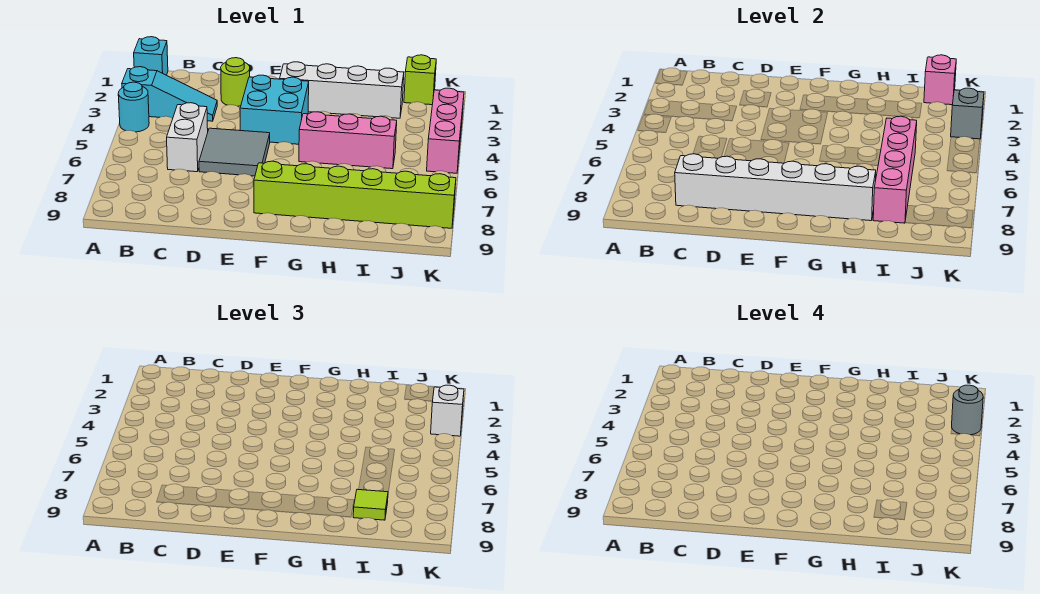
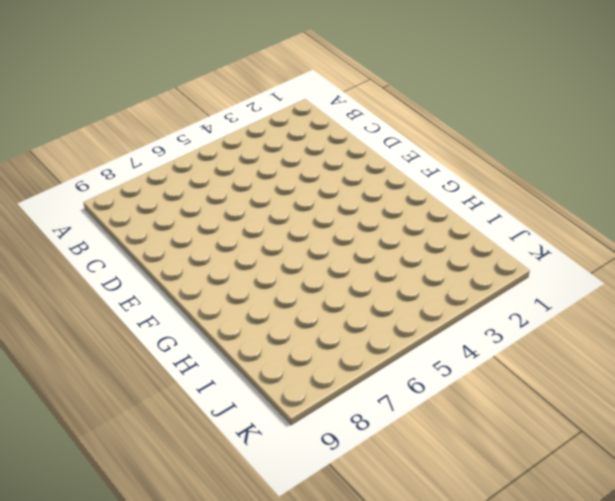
none -> cyan 1x1 brick [134,37,168,75]
none -> cyan 1x3 slope [122,67,217,121]
none -> cyan 1x1 round brick [118,82,149,132]

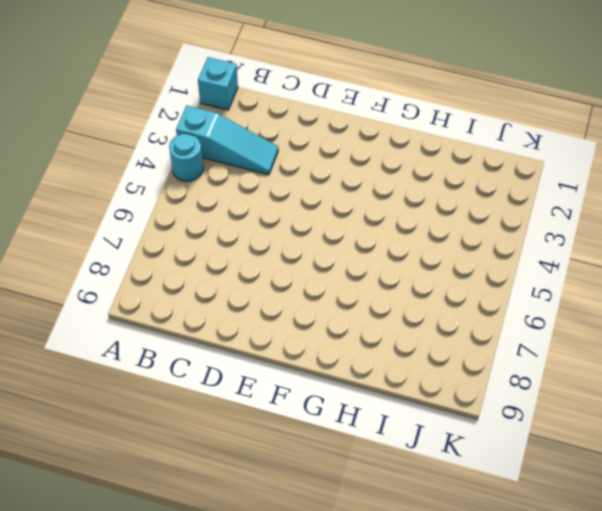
none -> white 1x2 brick [167,103,208,172]
none -> lime 1x1 round brick [221,58,250,106]
none -> grey 2x2 tile [199,128,270,176]

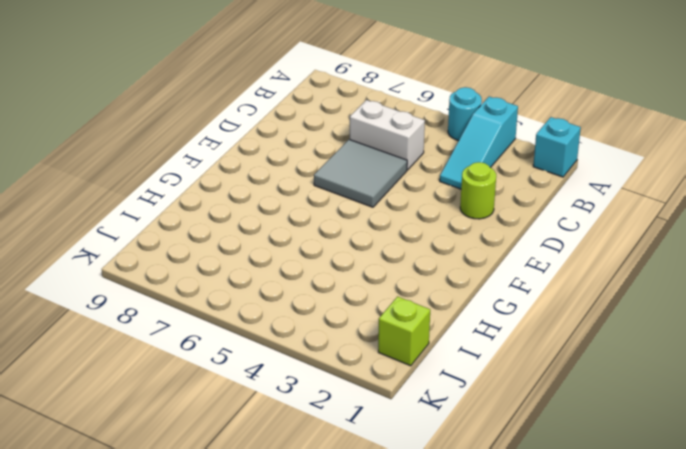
none -> cyan 2x2 brick [240,75,309,144]
none -> white 1x4 brick [280,62,404,118]
none -> lime 1x6 brick [254,161,456,228]

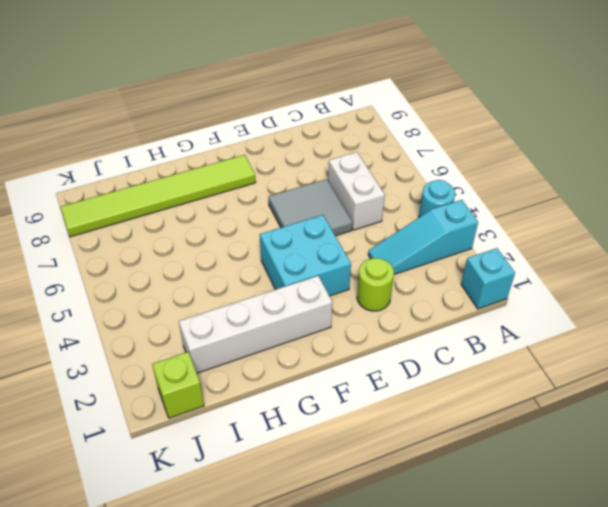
lime 1x6 tile [61,155,256,237] -> lime 1x6 brick [254,161,456,228]
none -> pink 1x3 brick [299,112,397,169]
none -> pink 1x3 brick [427,88,464,173]
none -> white 1x6 brick [675,154,876,221]

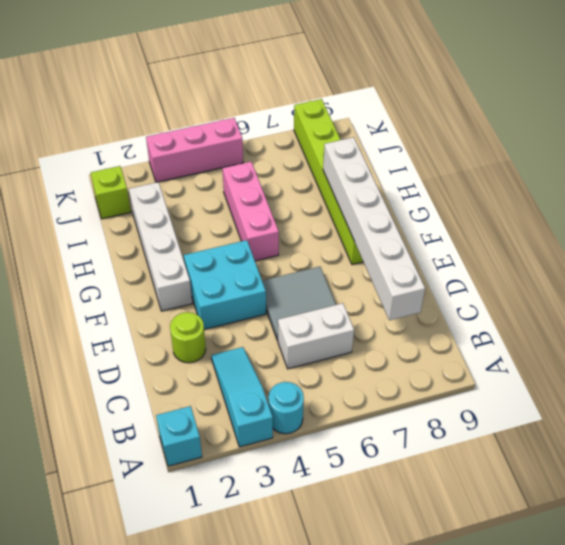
none -> pink 1x4 brick [873,116,917,223]
none -> pink 1x1 brick [924,55,956,105]
none -> grey 1x1 brick [951,88,984,139]

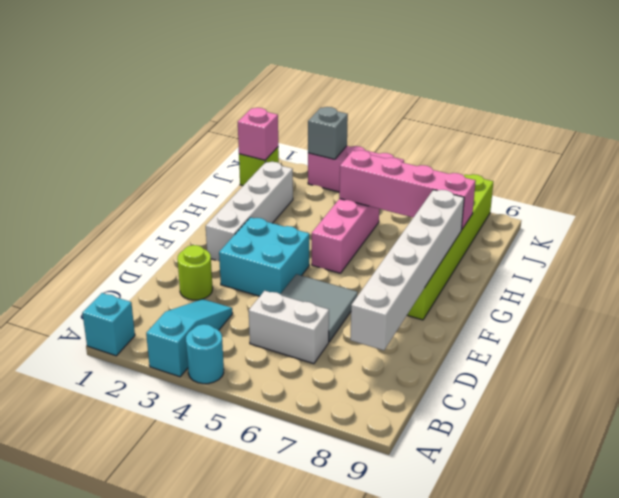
none -> lime 1x1 tile [353,489,388,520]
none -> white 1x1 brick [431,385,464,436]
none -> grey 1x1 round brick [952,385,983,435]

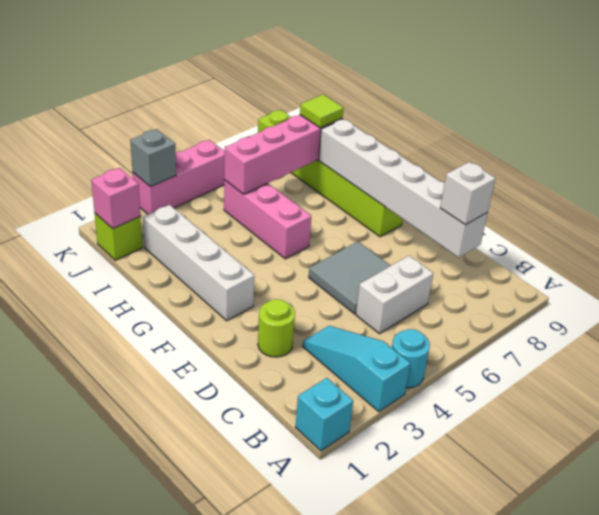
white 1x1 brick [440,162,495,225] -> white 1x1 brick moved to [431,385,464,436]
none -> cyan 2x2 brick [240,75,309,144]
none -> grey 1x1 round brick [952,385,983,435]

